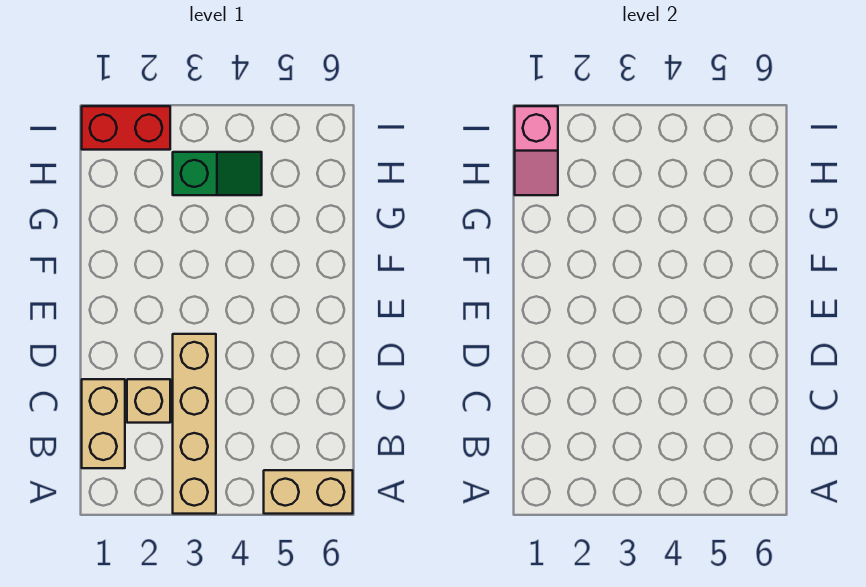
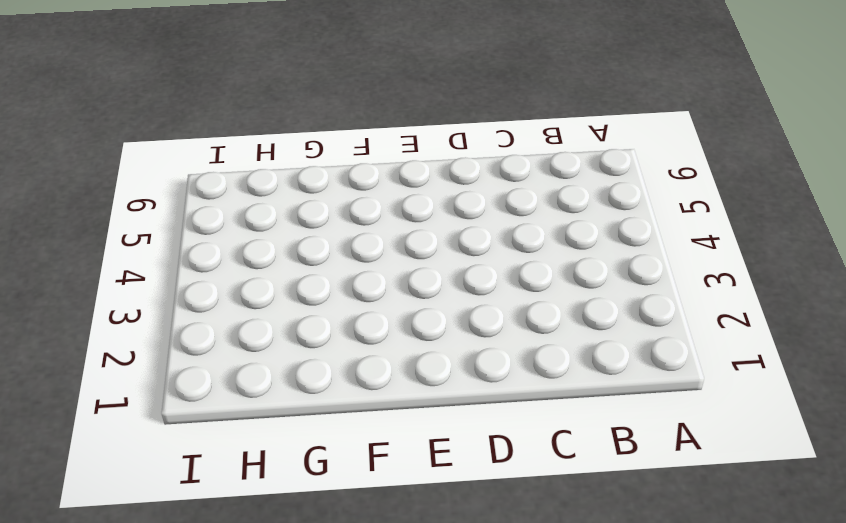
none -> tan 1x4 brick [173,334,216,514]
none -> tan 1x2 brick [264,470,353,514]

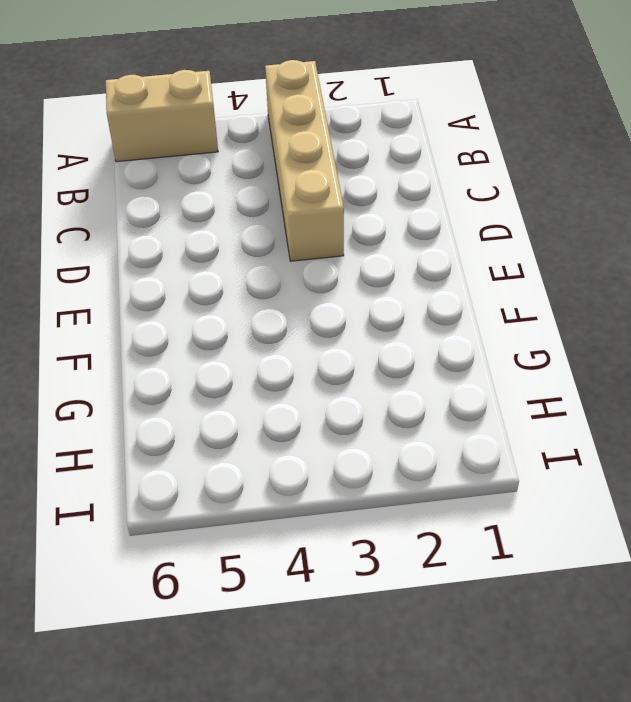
none -> tan 1x2 brick [82,379,125,468]
none -> tan 1x1 brick [127,379,170,423]

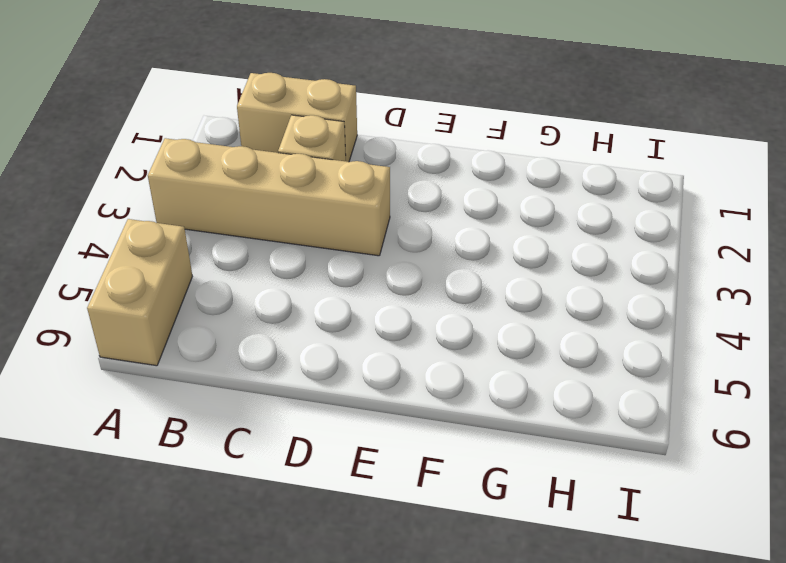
none -> green 1x2 slope [173,152,262,195]
none -> red 1x2 brick [82,106,170,150]

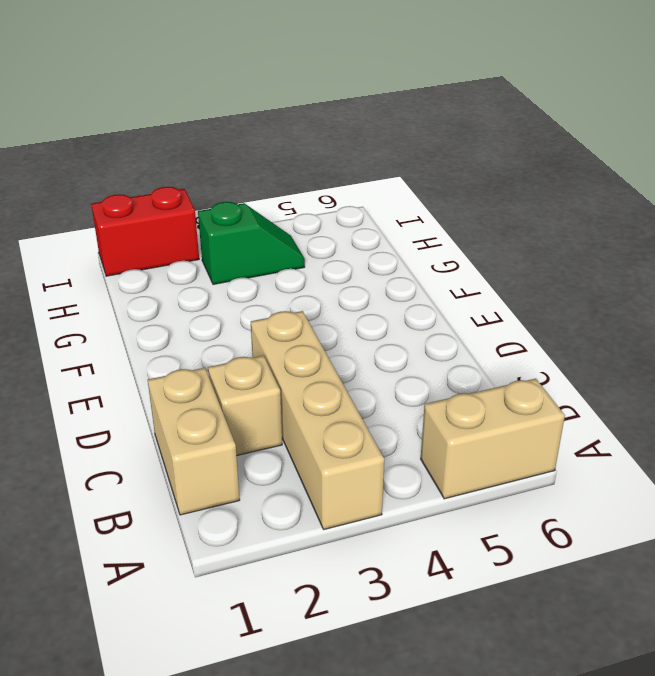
none -> pink 1x2 slope [515,106,558,195]

